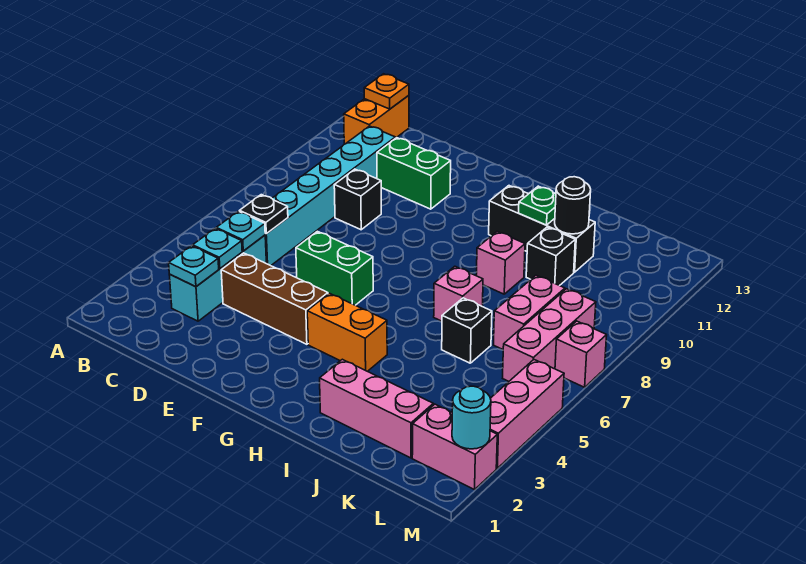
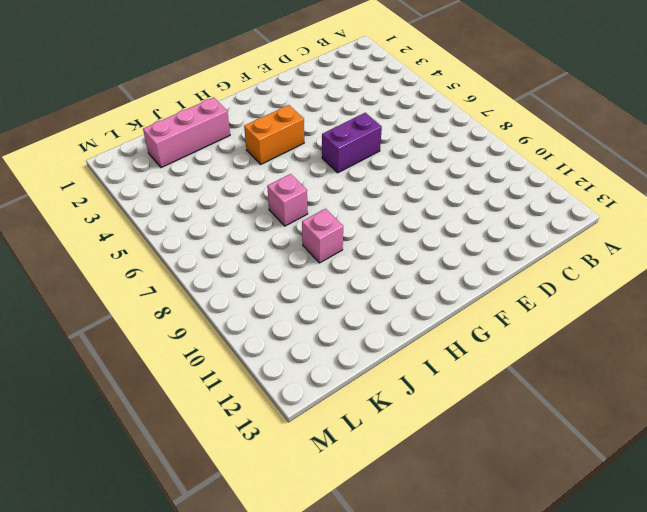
purple 1x2 brick [322,113,382,173] -> green 1x2 brick [296,231,373,305]
none -> orange 1x2 brick [344,95,409,144]
none -> cyan 1x3 brick [169,235,266,321]
none -> cyan 1x6 brick [265,126,395,266]

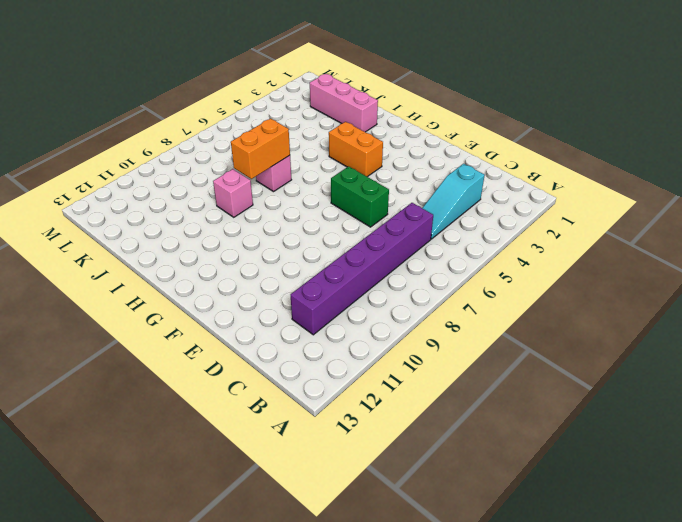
cyan 1x3 slope [422,164,485,239] -> cyan 1x3 brick [169,235,266,321]
purple 1x6 brick [291,203,433,335] -> cyan 1x6 brick [265,126,395,266]
orange 1x2 brick [231,119,290,179] -> orange 1x2 brick moved to [344,95,409,144]
none -> brown 1x3 brick [221,253,328,344]
none -> black 1x1 brick [334,169,381,230]
none -> green 1x2 brick [377,138,451,209]

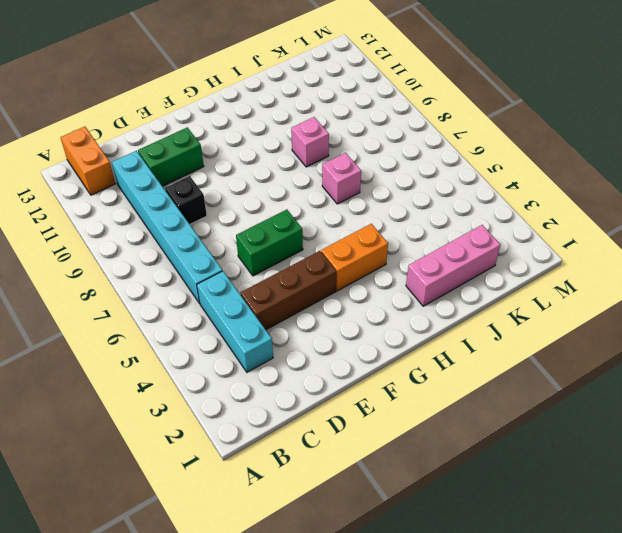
none -> black 1x3 brick [489,186,595,272]
none -> black 1x1 brick [442,298,492,363]
none -> black 1x1 brick [526,227,575,286]

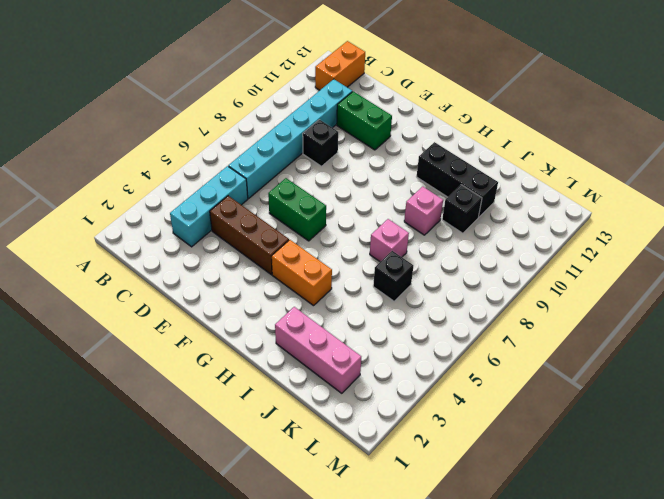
none -> pink 1x2 brick [494,275,565,349]
none -> pink 1x2 brick [412,404,497,490]
none -> pink 1x3 brick [503,289,596,381]

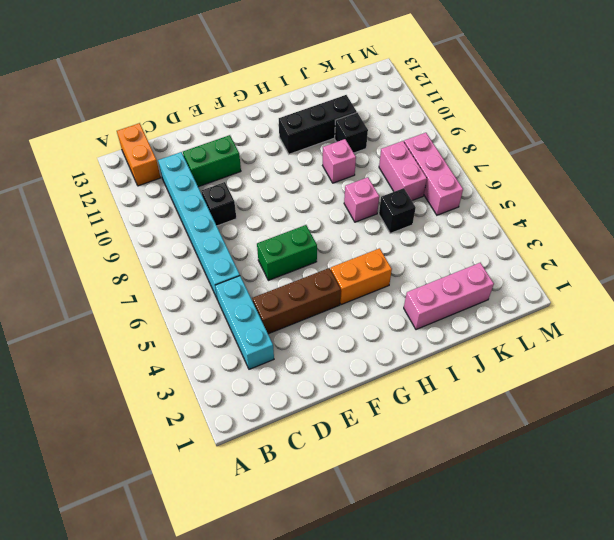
none -> pink 1x2 brick [412,404,497,490]
none -> pink 1x3 brick [490,360,564,468]
none -> pink 1x1 brick [555,321,607,387]

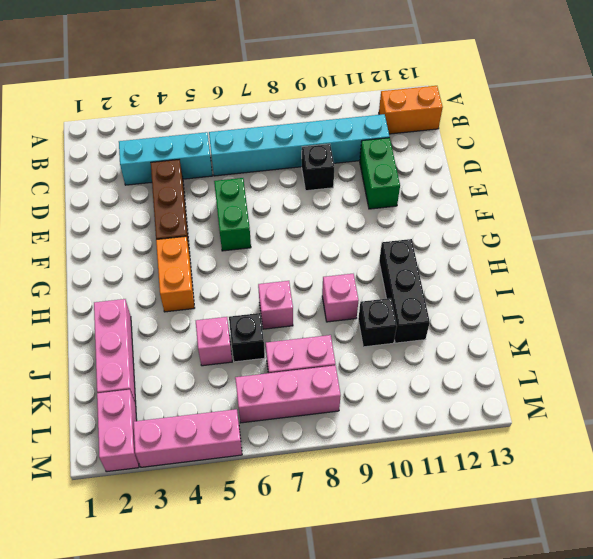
pink 1x1 brick [196,317,232,366] -> pink 1x1 brick moved to [555,321,607,387]
none -> orange 1x1 plate [364,74,409,109]
none -> cyan 1x1 plate [169,246,219,287]
none -> cyan 1x1 plate [193,228,242,269]

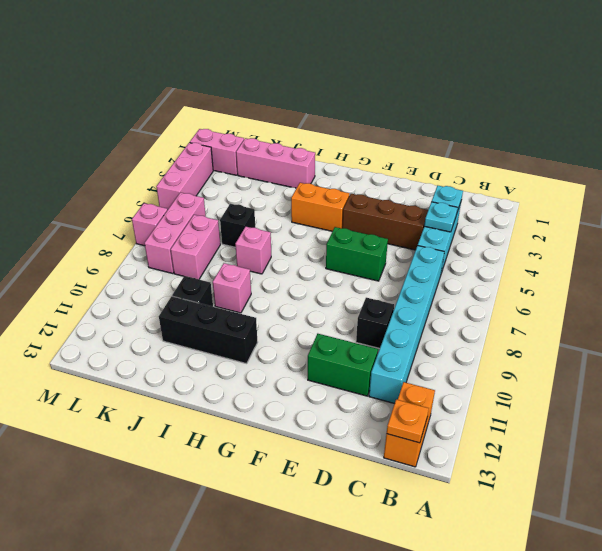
none -> cyan 1x1 plate [216,211,265,251]
none -> black 1x1 plate [240,195,288,234]
none -> green 1x1 plate [519,186,556,225]

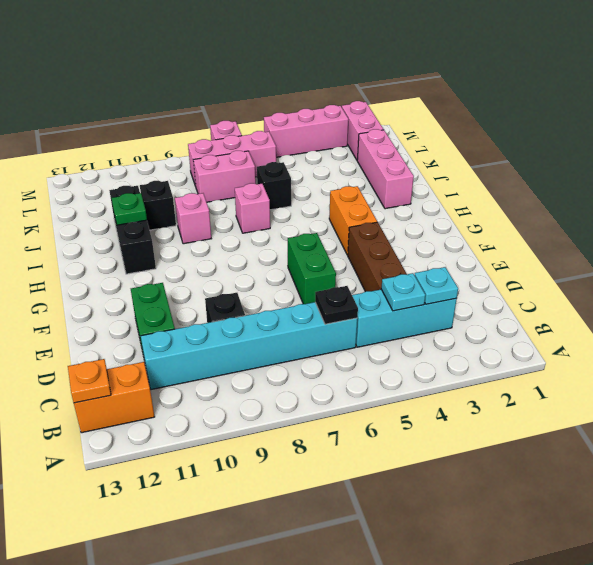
none -> cyan 1x1 plate [216,211,265,251]
none -> black 1x1 round brick [555,177,591,234]
none -> cyan 1x1 round brick [452,386,491,449]

